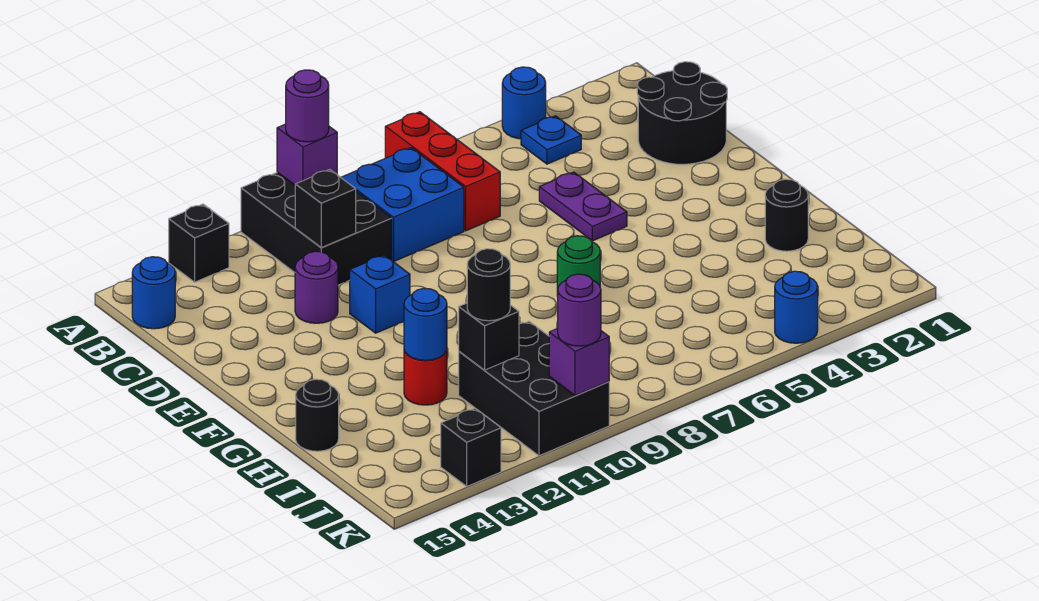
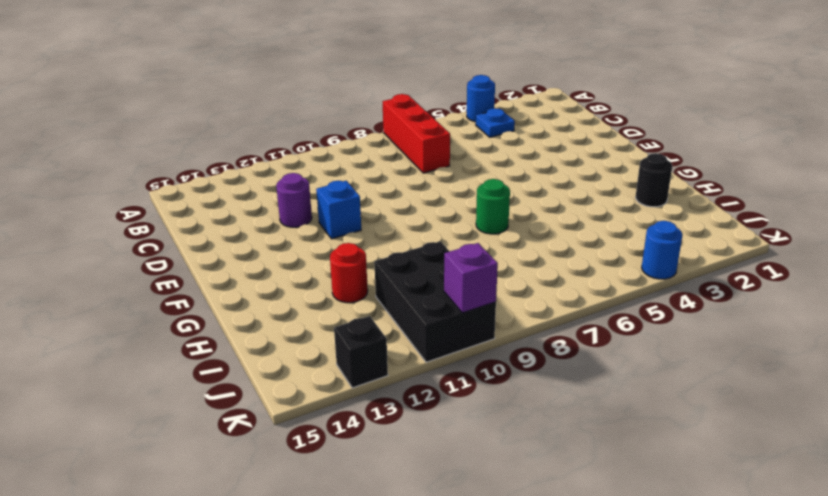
none -> black 2x3 brick [241,172,392,285]
none -> black 1x1 brick [169,204,229,282]
none -> blue 2x2 brick [341,148,464,262]

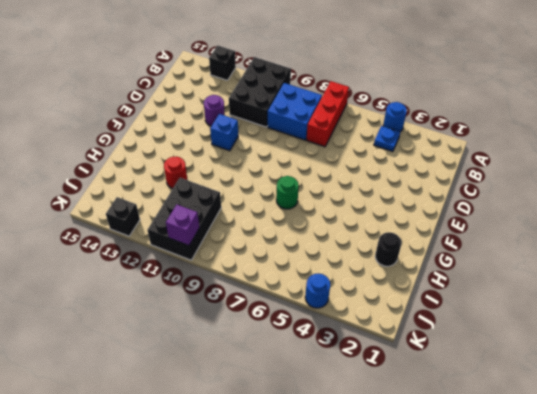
none -> blue 1x1 round brick [132,257,175,329]
none -> black 2x2 round brick [637,62,727,164]
none -> purple 1x2 plate [539,172,627,241]

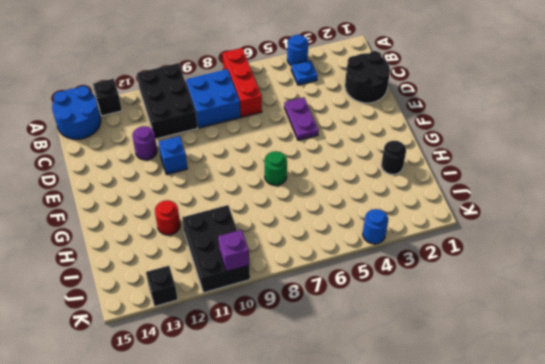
blue 2x2 round brick [52,86,101,139] -> blue 1x1 round brick [132,257,175,329]
none -> black 1x1 round brick [296,379,339,451]
none -> purple 1x1 brick [277,124,337,185]
none -> black 1x1 brick [295,169,356,247]

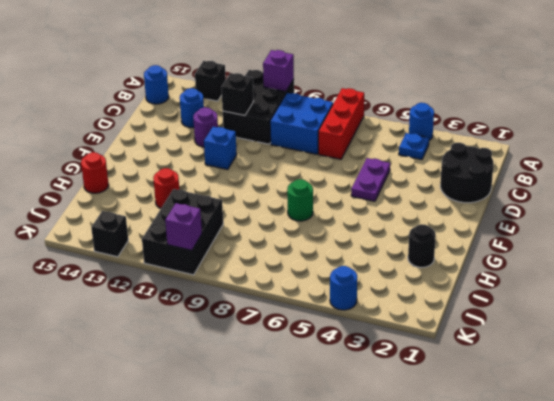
blue 1x1 round brick [180,88,204,128] -> blue 1x1 round brick moved to [404,288,447,360]
red 1x1 round brick [81,152,109,193] -> black 1x1 round brick [296,379,339,451]
none -> black 1x1 brick [459,303,519,370]
none -> purple 1x1 round brick [286,70,329,142]
none -> black 1x1 round brick [467,249,510,321]

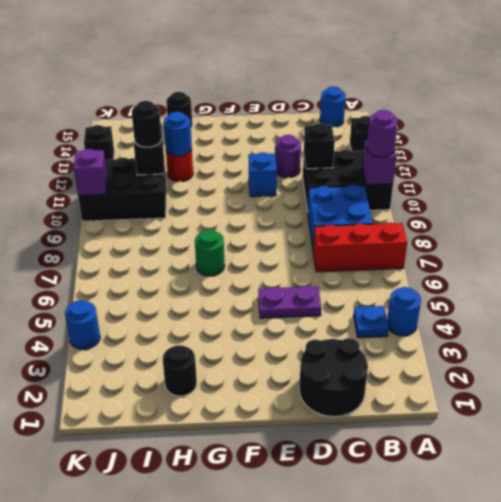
none -> purple 1x1 round brick [558,274,601,346]

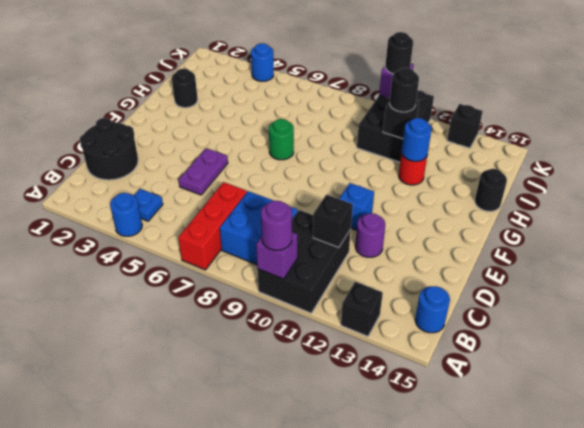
black 1x1 round brick [385,32,413,74] -> purple 1x1 round brick [558,274,601,346]

